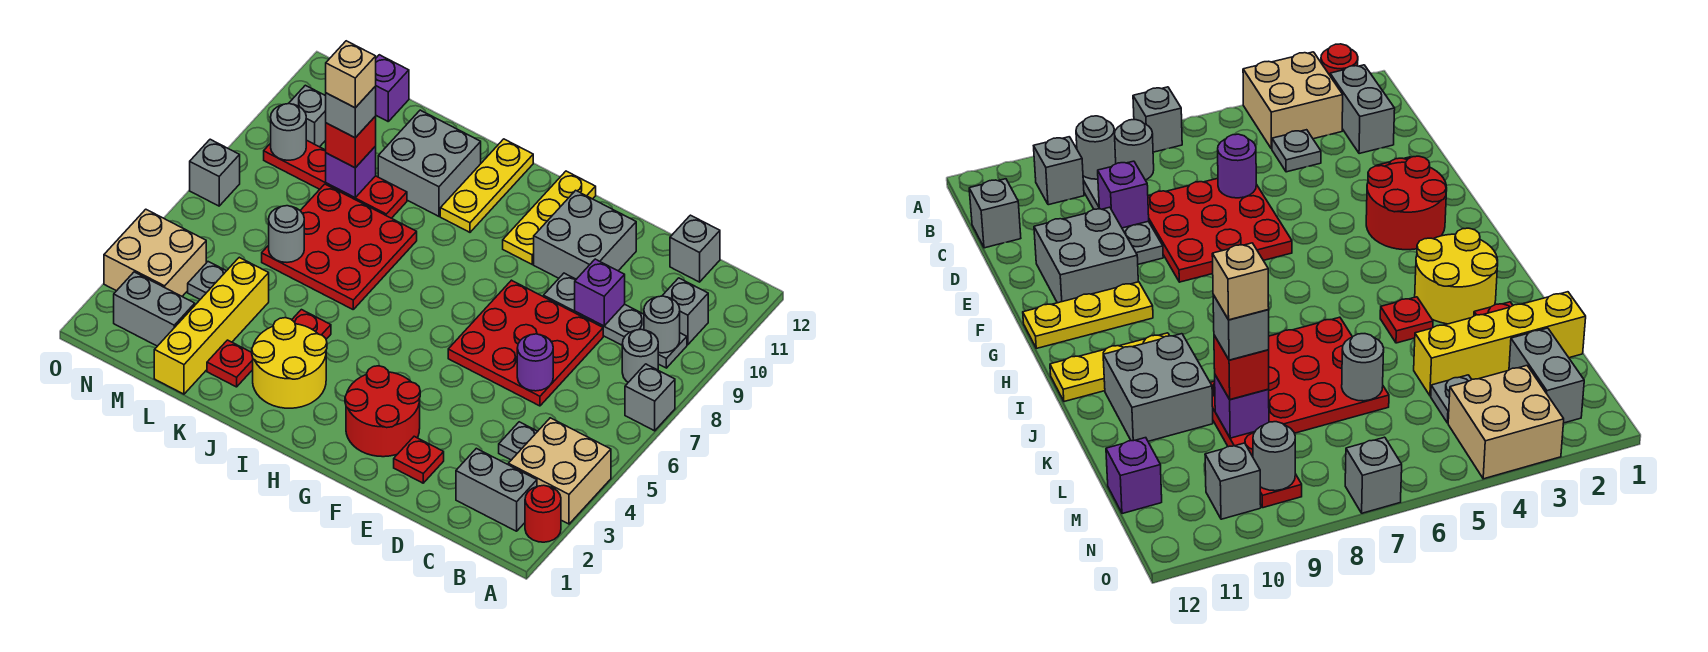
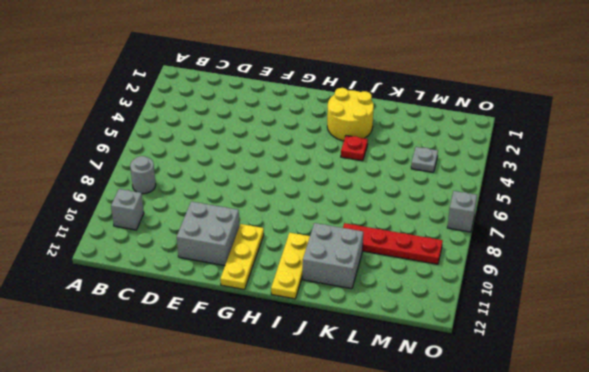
none -> red 1x1 round brick [525,485,561,542]
none -> tan 2x2 brick [508,418,611,524]
none -> grey 1x1 brick [625,364,675,431]
none -> grey 1x2 brick [456,448,537,531]

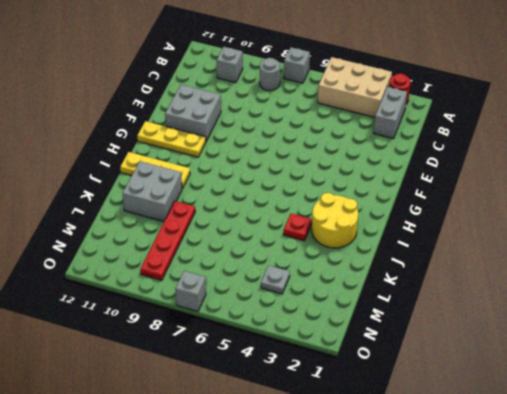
tan 2x3 brick [318,57,392,117] -> tan 2x2 brick [508,418,611,524]
none -> grey 1x4 plate [544,273,687,368]
none -> grey 1x1 plate [499,422,538,460]
none -> grey 1x1 brick [670,215,720,282]
none -> red 3x3 plate [448,280,603,406]

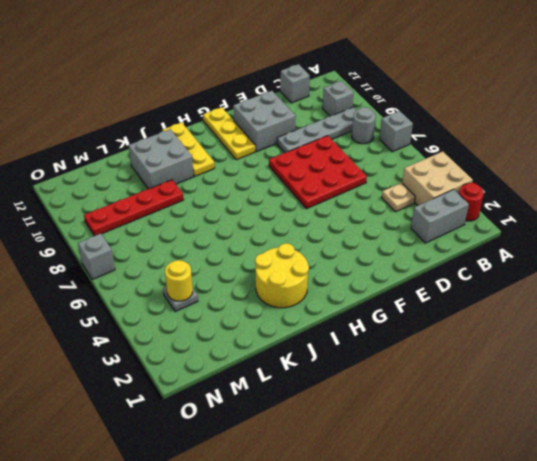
tan 1x1 plate [382,183,415,212] -> grey 1x1 plate [499,422,538,460]
yellow 1x1 round brick [165,260,193,301] -> none
none -> red 1x1 plate [394,436,444,483]
none -> red 2x2 round brick [345,366,420,457]
none -> red 1x1 plate [292,310,331,339]
none -> red 3x3 plate [262,184,417,309]

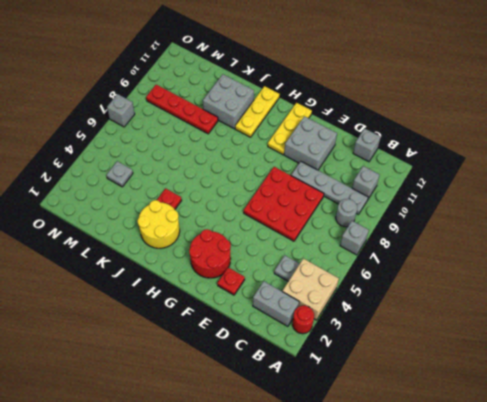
none -> red 3x3 plate [262,184,417,309]
none -> red 1x1 plate [207,340,253,387]
none -> yellow 1x4 brick [154,257,269,394]
none -> grey 1x2 brick [114,272,195,346]

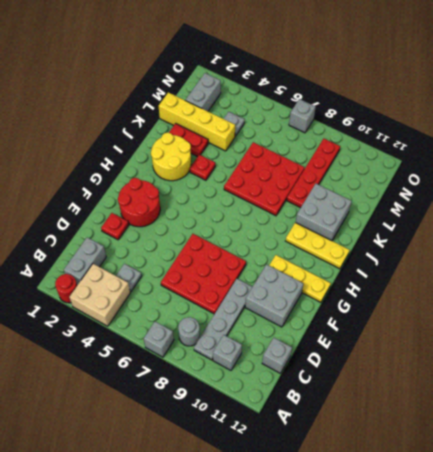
red 1x2 plate [169,124,208,157] -> red 1x1 plate [207,340,253,387]
none -> purple 1x1 brick [376,55,409,121]
none -> tan 2x2 brick [104,209,206,296]
none -> grey 1x1 brick [289,85,326,147]
none -> grey 1x1 round brick [644,296,680,353]

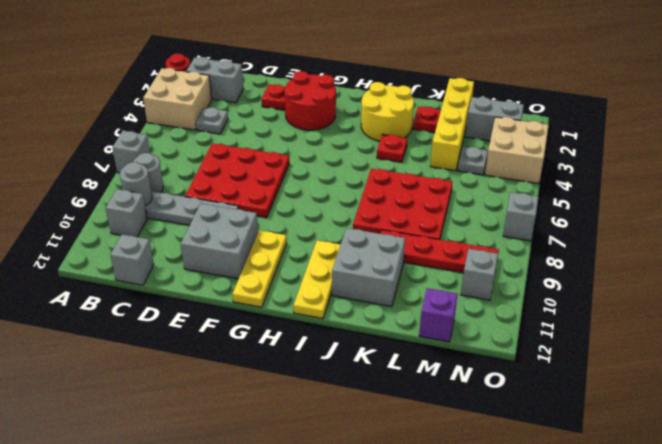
none -> purple 1x1 round brick [517,334,553,391]
none -> purple 1x1 brick [575,259,625,326]
none -> grey 1x1 round brick [269,206,304,262]
none -> purple 1x1 brick [326,146,376,198]

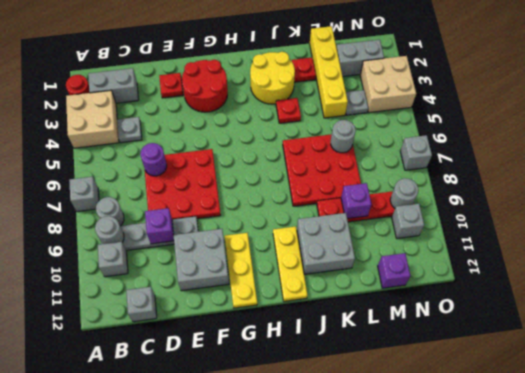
none -> red 1x1 brick [326,116,376,168]
none -> grey 1x1 brick [326,86,376,138]
none -> tan 1x1 brick [326,41,376,108]

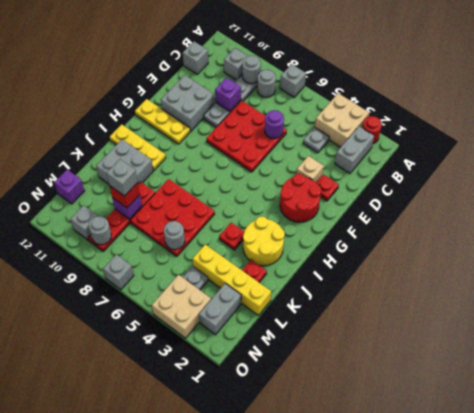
tan 1x1 brick [297,156,324,182] -> tan 1x1 brick moved to [326,41,376,108]

